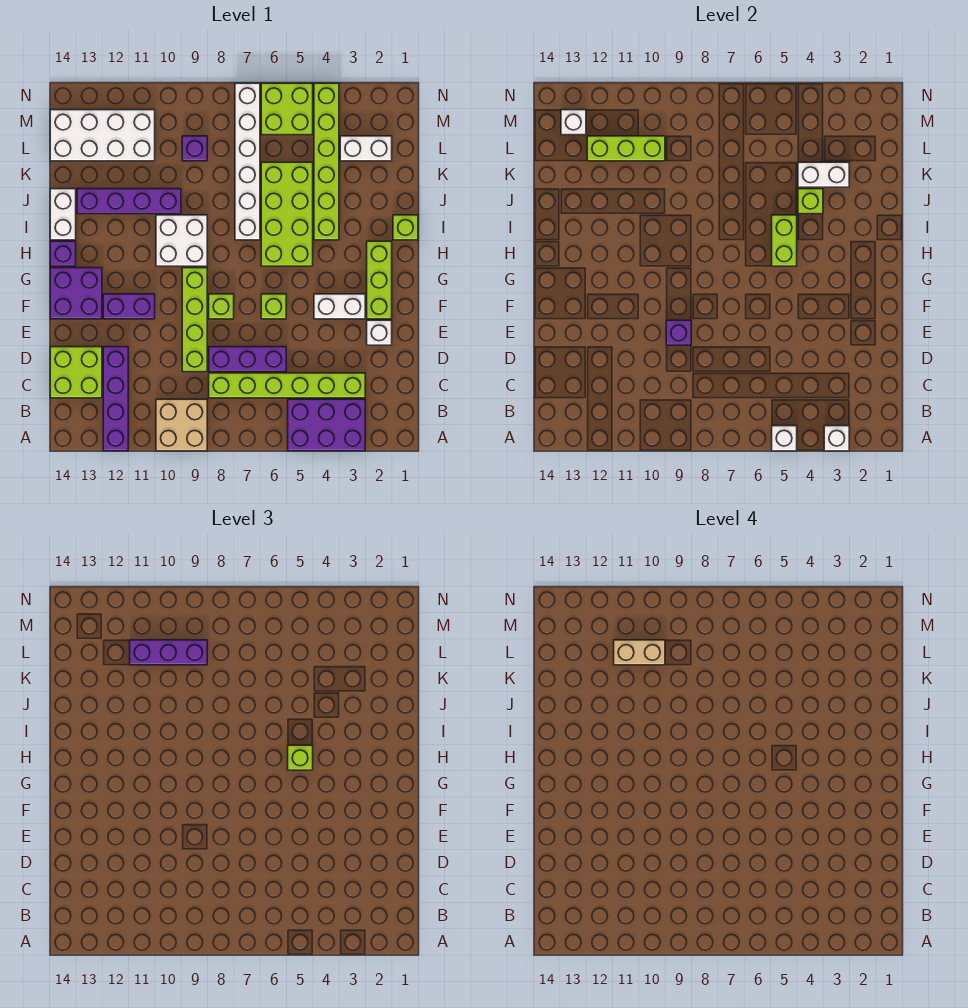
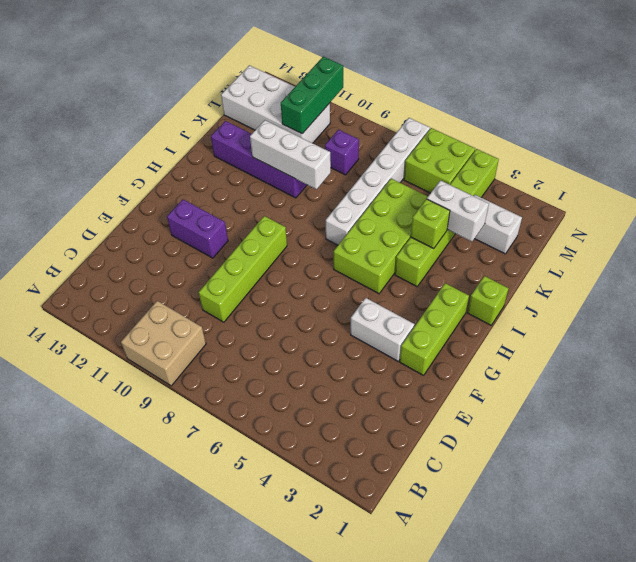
white 1x3 brick [250,120,331,189] -> none
green 1x3 brick [281,57,343,134] -> lime 1x3 brick [587,136,665,161]
none -> purple 2x3 brick [288,399,365,451]
none -> purple 1x4 brick [103,347,128,451]
none -> lime 1x6 brick [209,373,365,398]
none -> lime 2x2 brick [50,347,102,398]

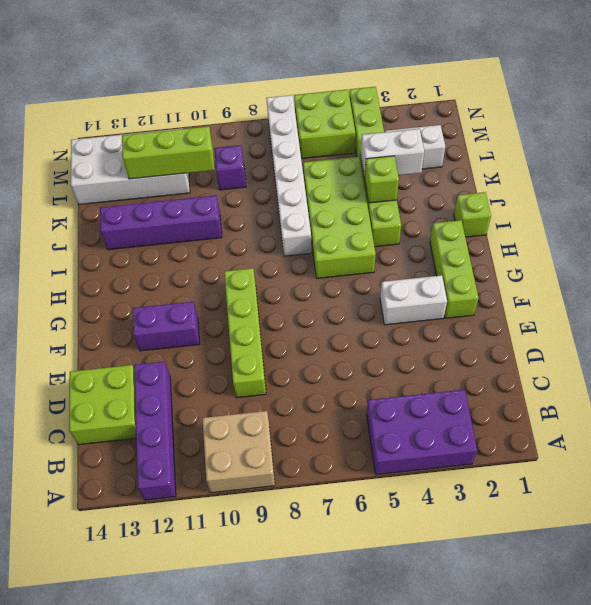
none -> lime 1x6 brick [209,373,365,398]
none -> purple 1x3 brick [209,347,286,372]
none -> white 1x1 brick [367,320,392,345]
none -> lime 1x1 brick [261,294,286,319]

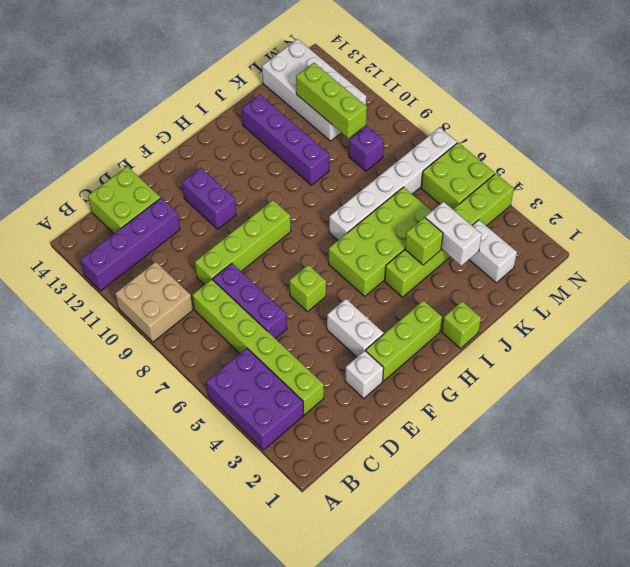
none -> lime 1x1 brick [209,294,234,319]
none -> purple 2x2 brick [50,268,102,319]
none -> white 2x2 brick [156,215,207,266]
none -> purple 1x1 brick [50,241,76,266]

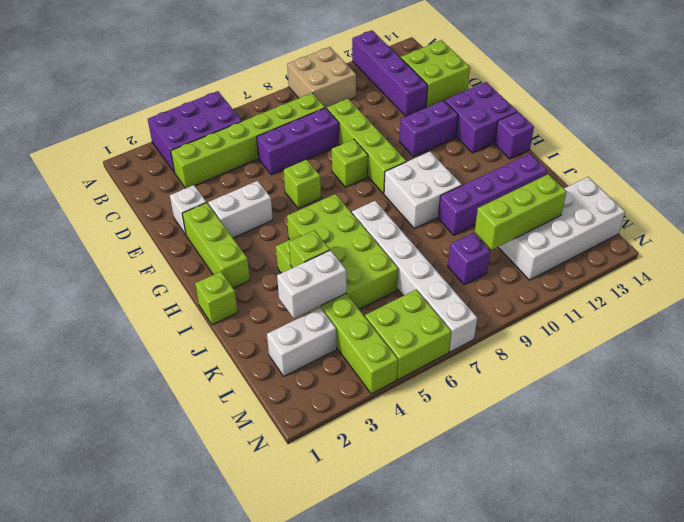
none -> white 1x2 brick [50,189,76,240]
none -> white 1x1 brick [824,426,849,451]
none -> white 1x1 brick [772,426,797,451]
none -> purple 1x1 brick [666,320,691,345]

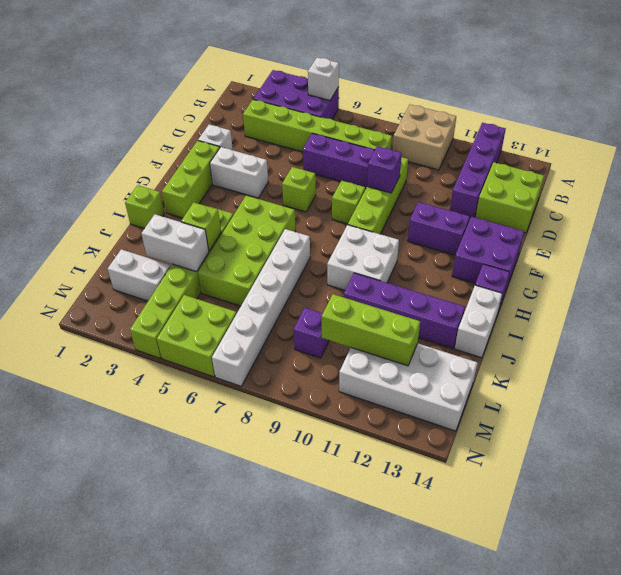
none -> white 1x1 brick [824,426,849,451]
none -> lime 1x2 brick [772,215,797,266]
none -> white 1x1 brick [561,110,586,135]
none -> lime 1x1 brick [288,745,313,770]

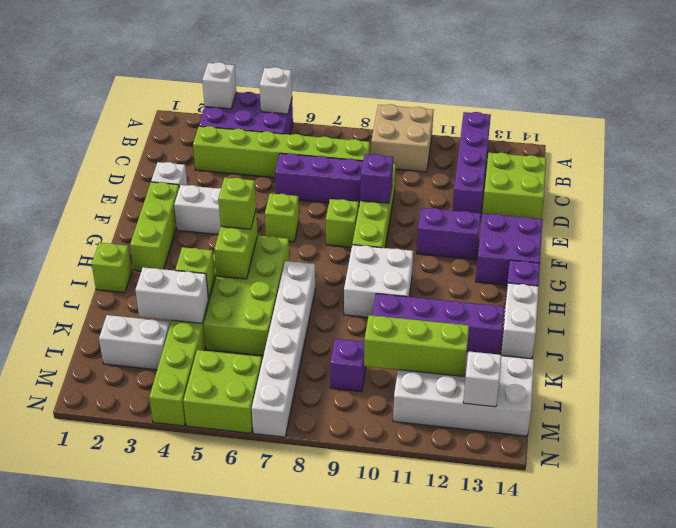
none -> purple 1x3 brick [130,640,207,665]
none -> tan 1x2 brick [614,640,665,665]

